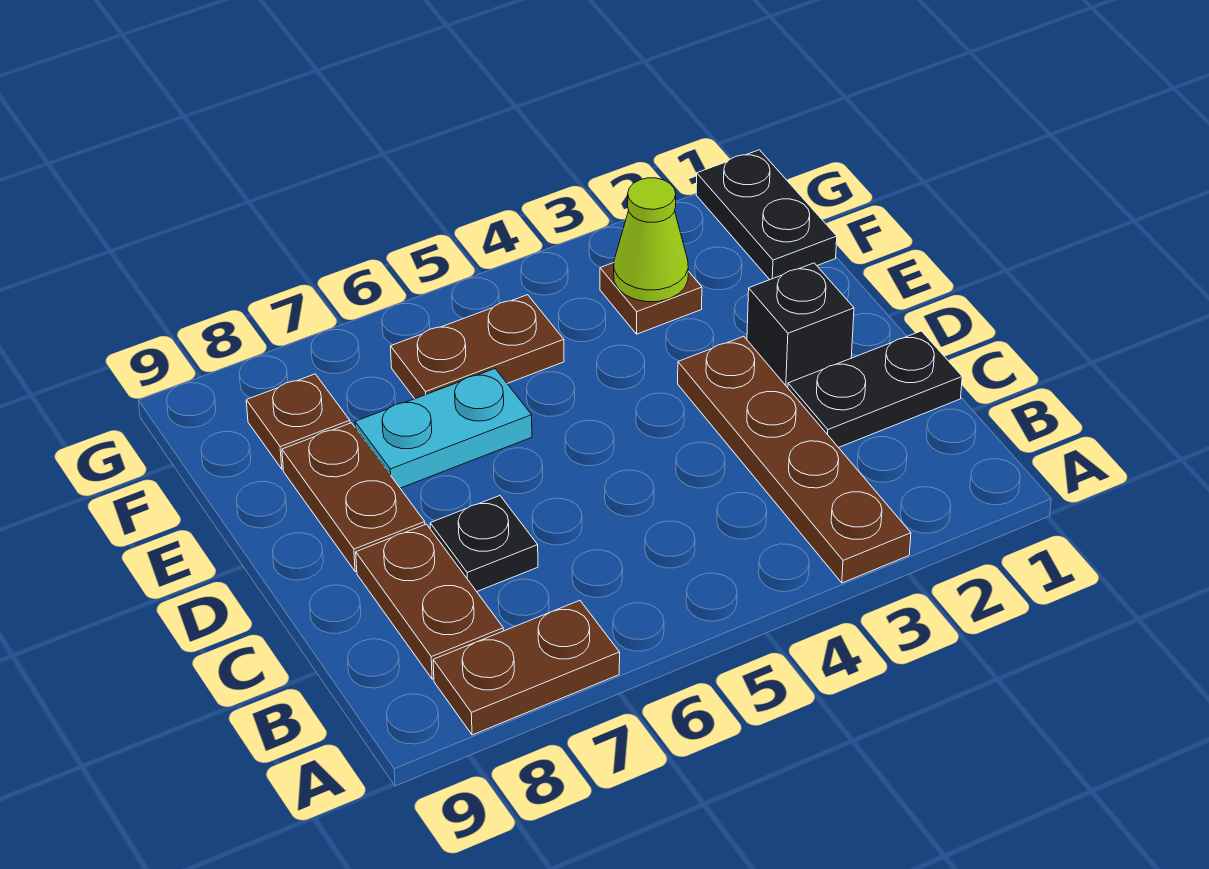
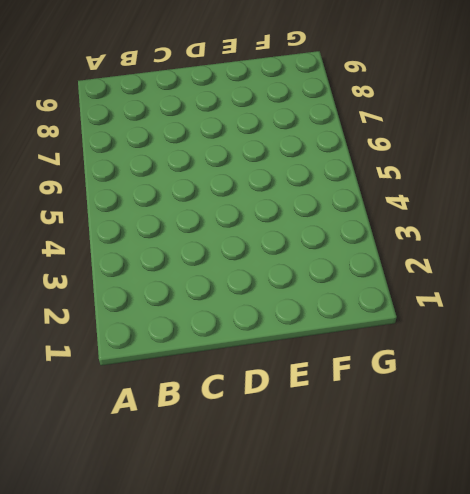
none -> brown 1x4 plate [678,336,911,583]
none -> brown 1x2 plate [433,601,620,735]
none -> brown 1x2 plate [356,524,503,679]

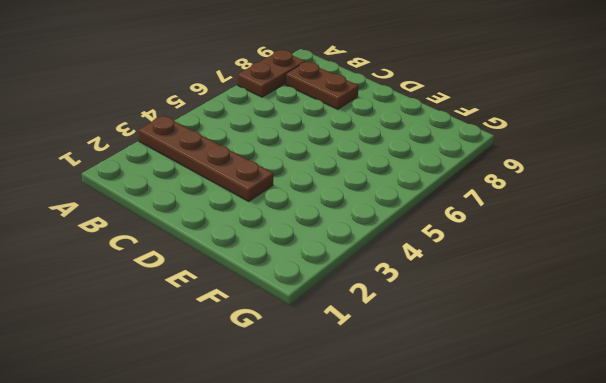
none -> black 1x2 plate [788,331,962,448]
none -> black 1x1 plate [430,496,538,591]
none -> black 1x1 brick [747,263,854,388]

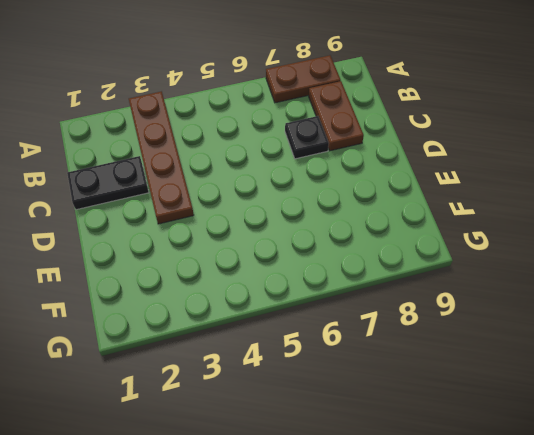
none -> black 1x1 brick [747,263,854,388]
none -> brown 1x2 plate [282,423,425,572]
none -> cyan 1x2 plate [355,369,532,488]

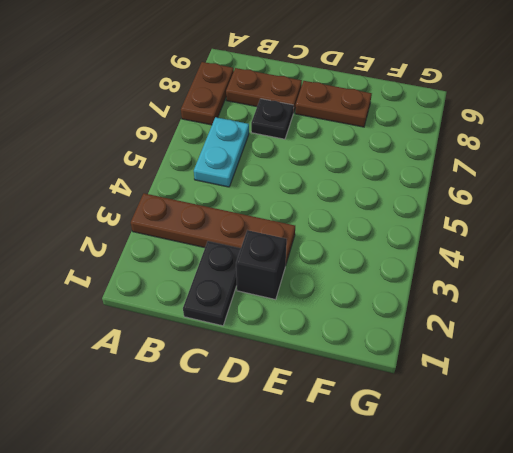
cyan 1x2 plate [194,117,249,187] -> cyan 1x2 plate moved to [355,369,532,488]
none -> black 1x2 plate [696,150,837,280]
none -> brown 1x1 plate [600,263,702,334]
none -> brown 1x2 plate [391,295,564,399]

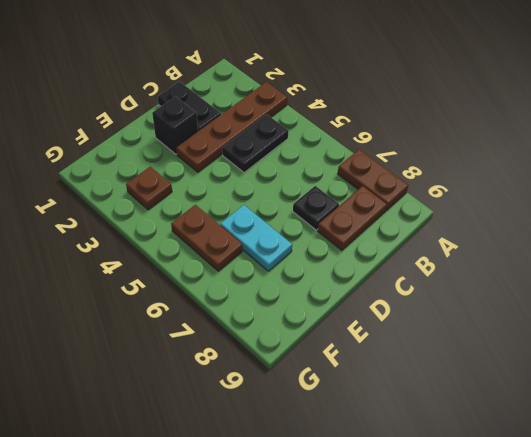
black 1x2 plate [222,114,288,173] -> black 1x2 plate moved to [696,150,837,280]
none -> brown 1x2 plate [282,423,425,572]
none -> brown 1x1 plate [246,374,350,469]
none -> lime 1x1 cone [614,178,688,302]

